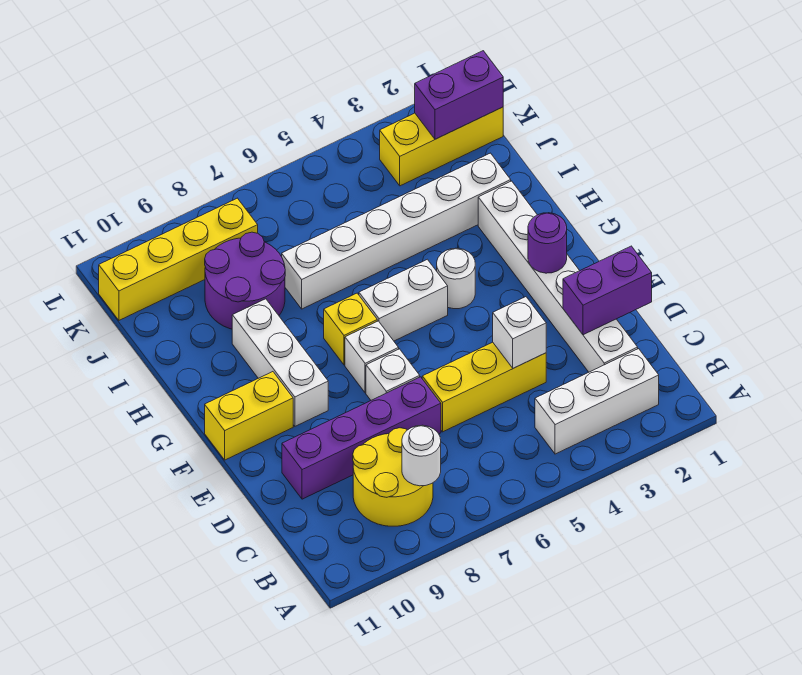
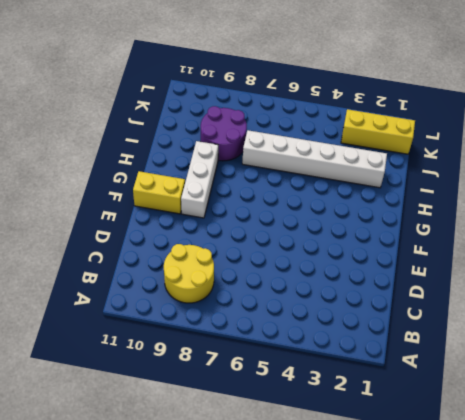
none -> white 1x3 brick [535,349,659,454]
none -> white 1x6 brick [478,181,638,372]
none -> yellow 1x3 brick [422,342,546,432]

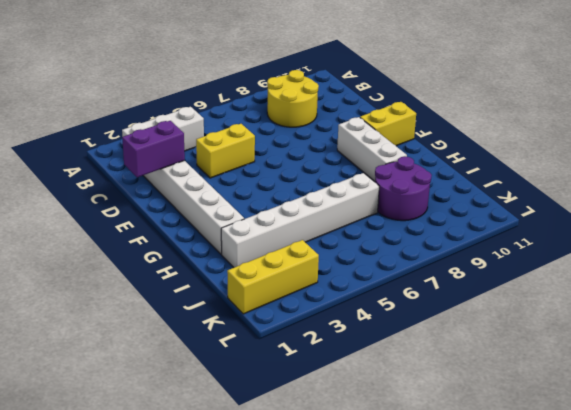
yellow 1x2 brick [196,124,255,178] -> yellow 1x3 brick [422,342,546,432]
none -> purple 1x4 brick [282,377,441,499]
none -> white 1x1 brick [366,349,420,400]
none -> white 1x1 brick [345,321,399,393]

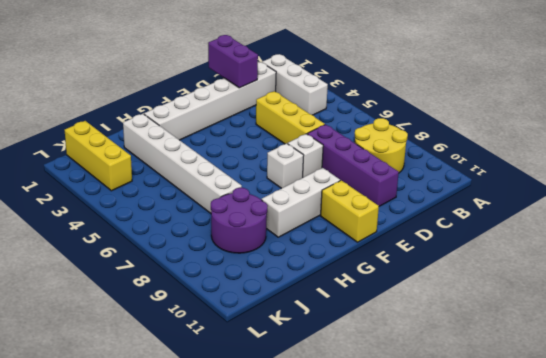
none -> white 1x1 round brick [437,248,475,309]
none -> white 1x2 brick [359,259,448,341]
none -> yellow 1x1 brick [324,293,377,365]

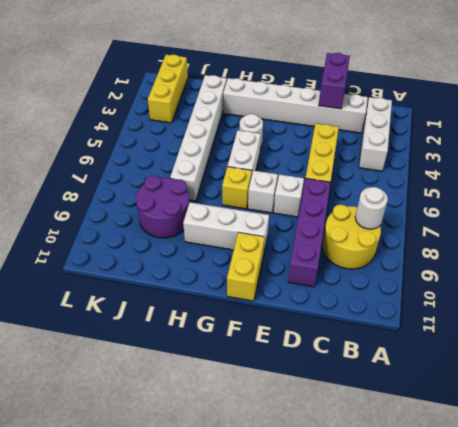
none -> yellow 1x4 brick [99,198,258,320]
none -> white 1x1 brick [493,297,546,368]
none -> purple 1x1 round brick [528,213,567,273]

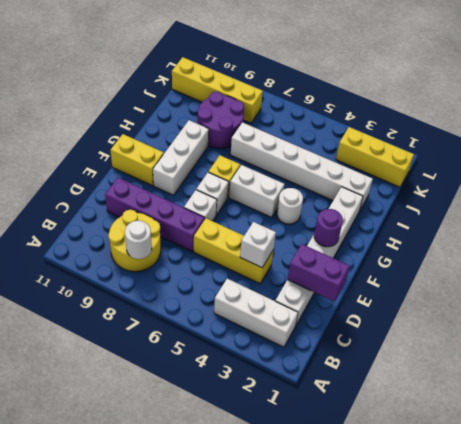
none -> purple 1x2 brick [415,51,503,139]

